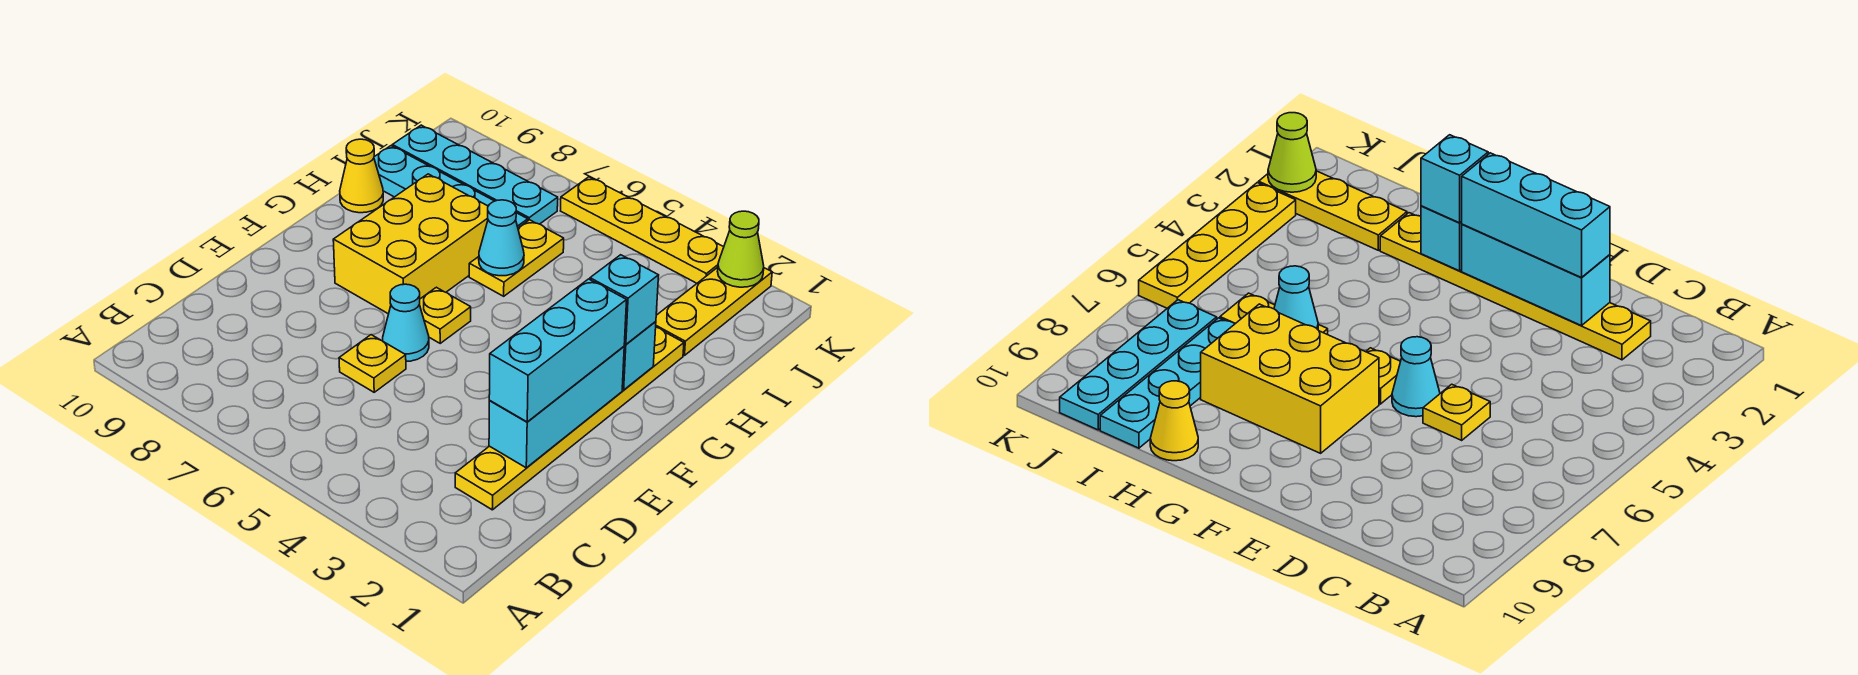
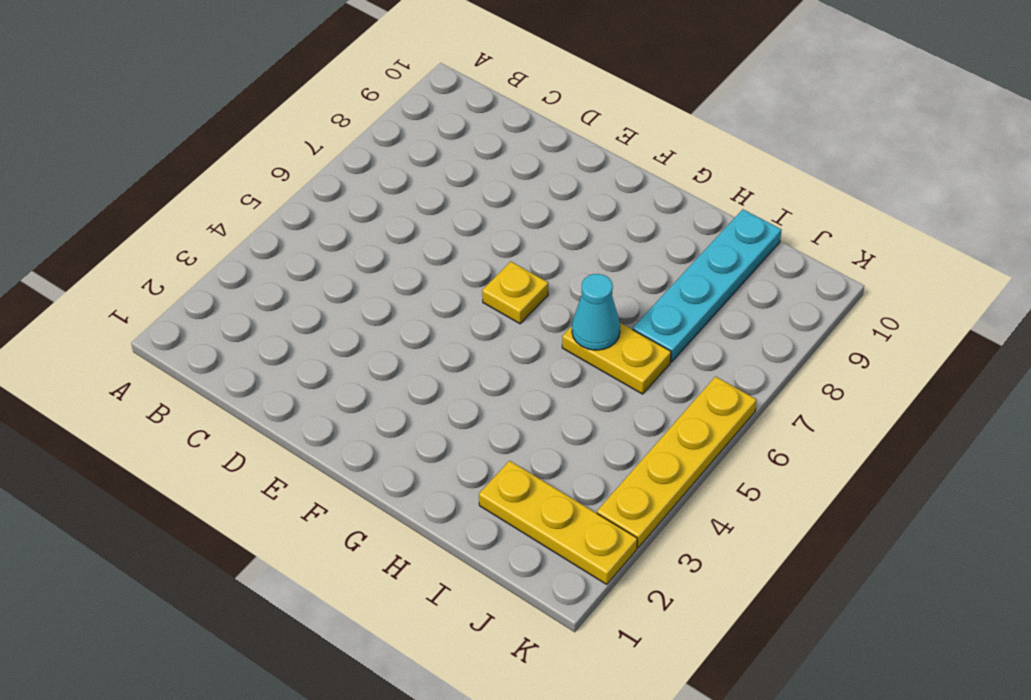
none -> yellow 1x6 plate [455,327,684,510]
none -> yellow 1x1 plate [339,335,406,392]
none -> cyan 1x1 cone [383,284,429,361]

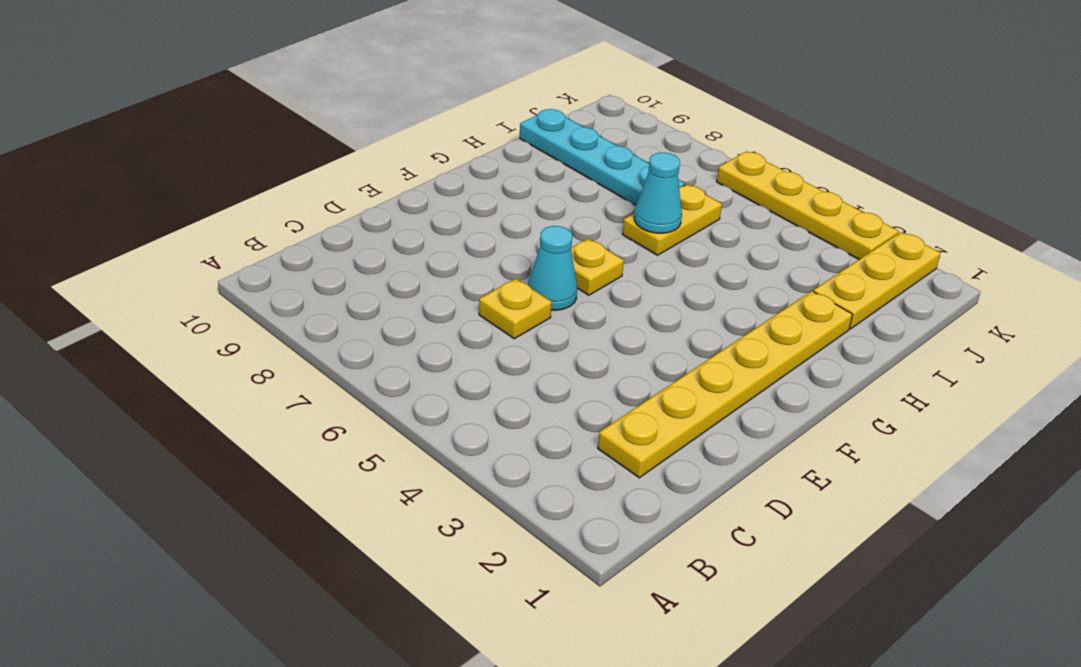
none -> yellow 2x3 brick [333,174,488,314]
none -> yellow 1x1 cone [340,139,383,213]
none -> cyan 1x4 plate [392,125,558,224]

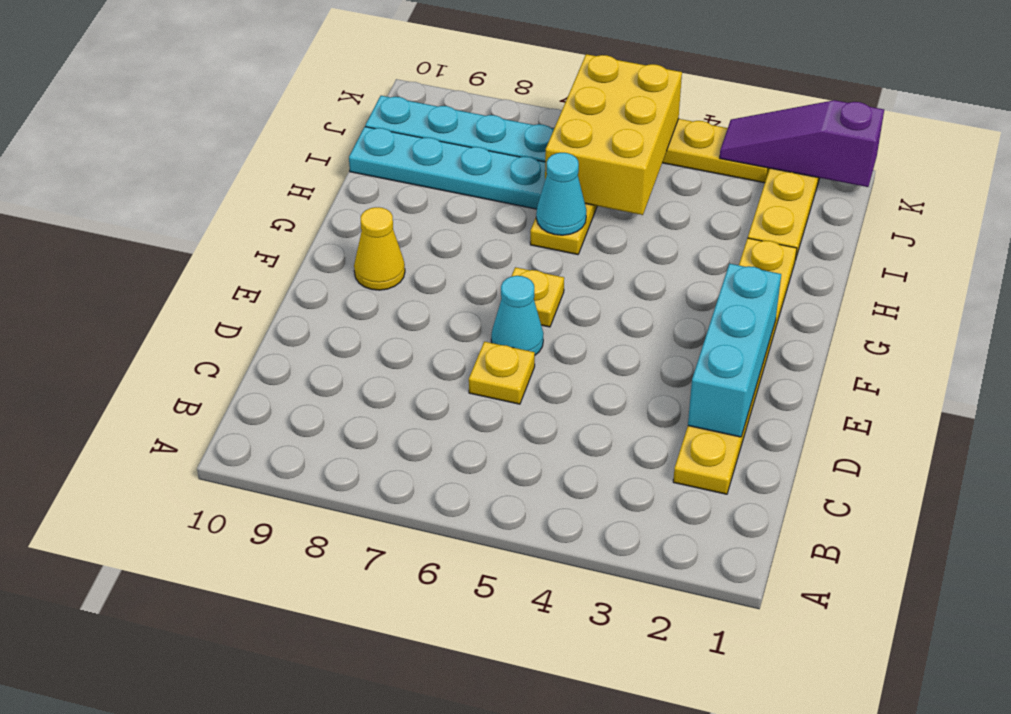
yellow 1x1 cone [354,207,405,290] -> yellow 1x1 cone moved to [340,139,383,213]
yellow 2x3 brick [545,54,682,215] -> yellow 2x3 brick moved to [333,174,488,314]
purple 1x3 slope [720,100,884,187] -> lime 1x1 cone [718,211,764,287]
none -> cyan 1x1 brick [622,321,656,390]
none -> cyan 1x3 brick [489,279,627,422]
none -> cyan 1x1 brick [590,255,659,344]

